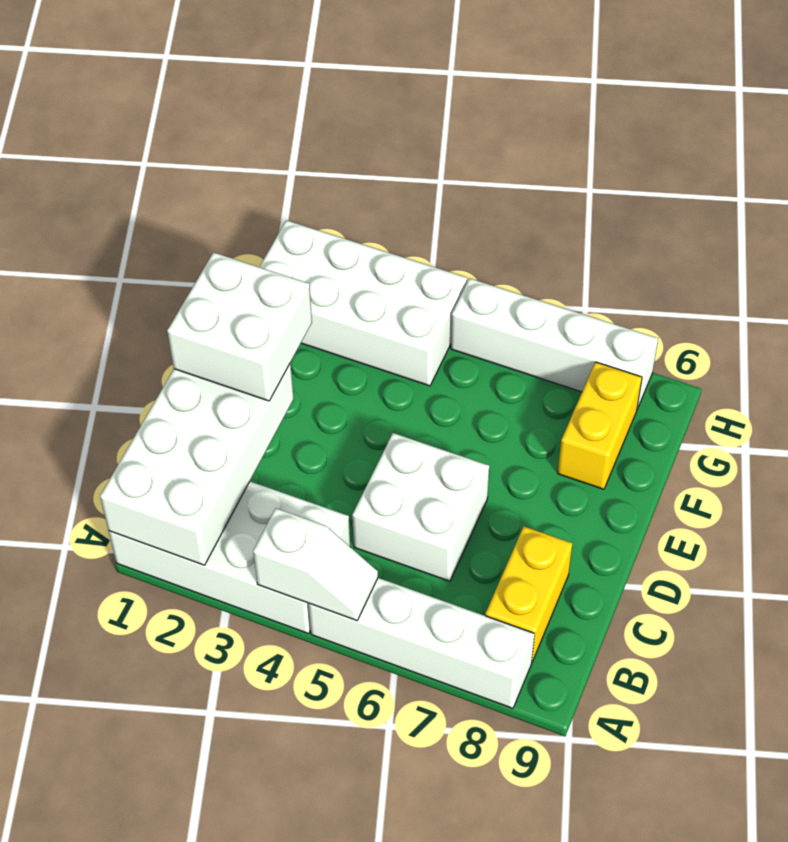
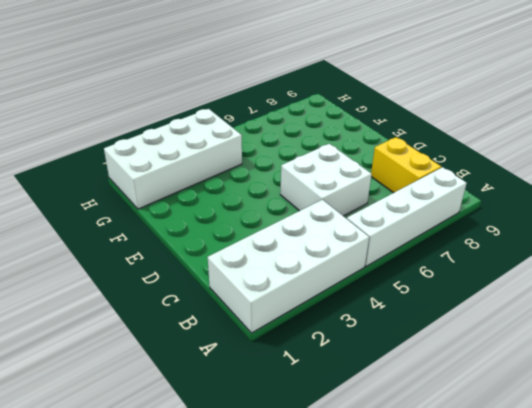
none -> yellow 1x2 brick [558,362,642,489]
none -> white 1x4 brick [451,278,658,409]

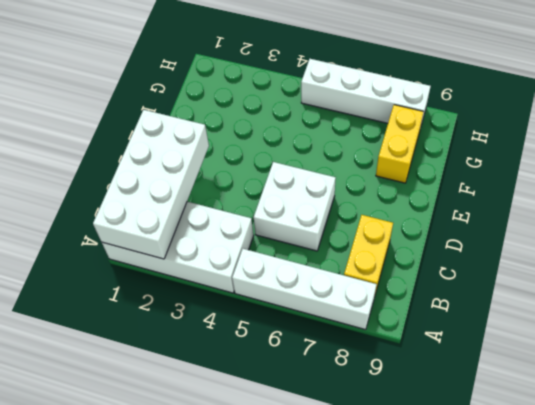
none -> white 2x4 brick [260,220,467,386]
none -> white 1x2 slope [253,508,378,621]

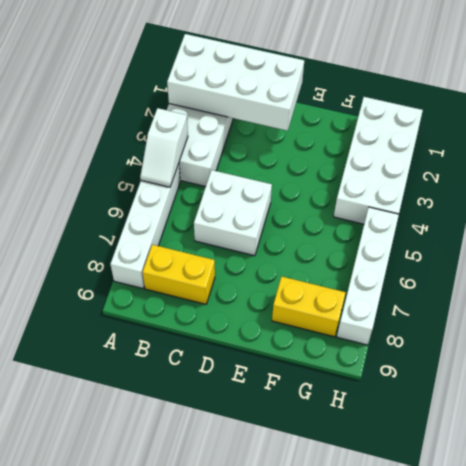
none -> white 2x2 brick [167,253,312,401]

